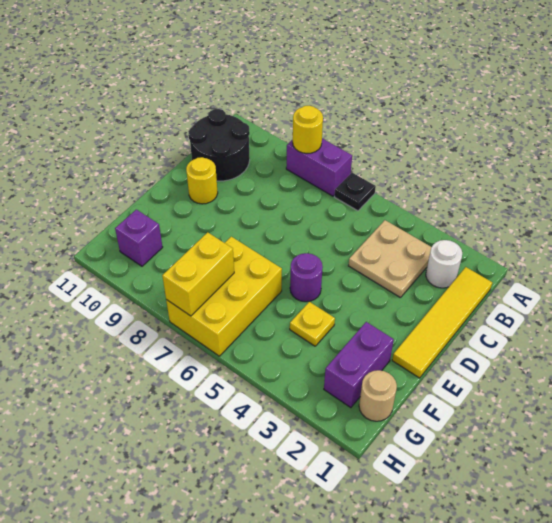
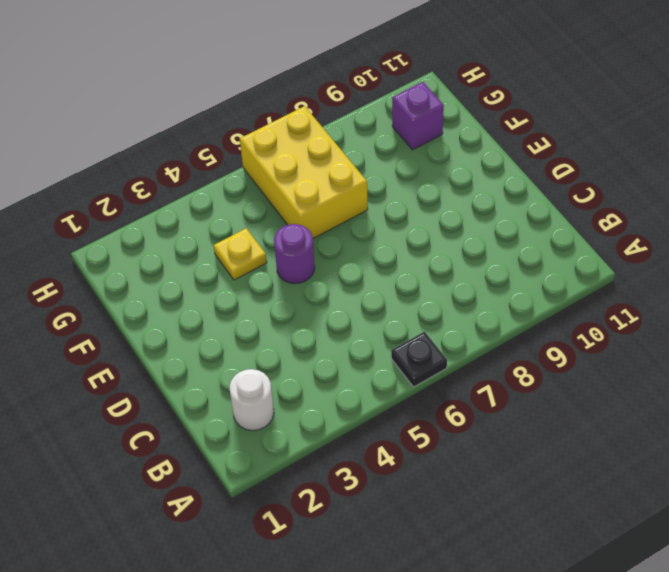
none -> purple 1x2 brick [286,139,352,196]
none -> yellow 1x4 tile [392,267,492,378]
none -> tan 2x2 plate [349,220,431,298]

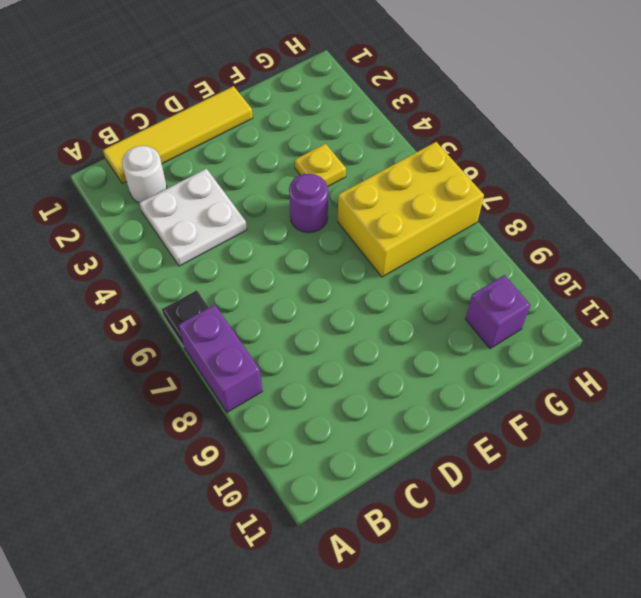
white 2x2 plate [139,169,247,266] -> tan 2x2 plate [349,220,431,298]
none -> black 2x2 round brick [188,109,250,181]
none -> yellow 1x1 round brick [186,157,218,204]
none -> purple 1x2 brick [324,322,394,408]

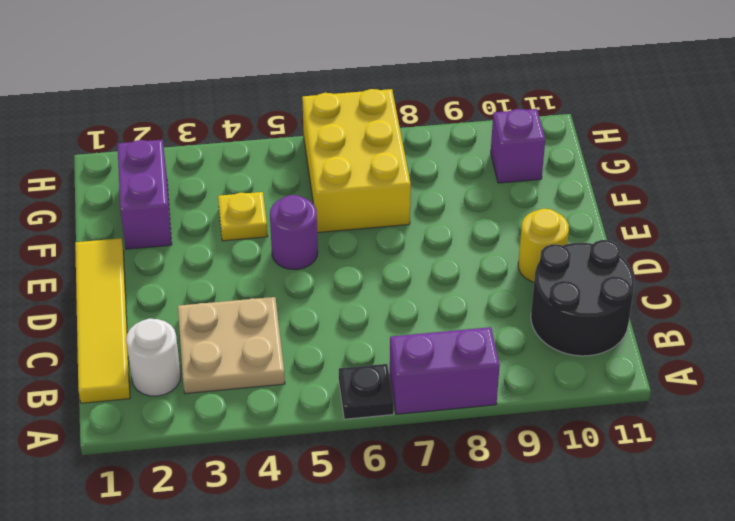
none -> tan 1x1 round brick [359,370,397,421]
none -> yellow 1x1 round brick [293,106,323,153]
none -> yellow 1x2 brick [162,232,234,316]

